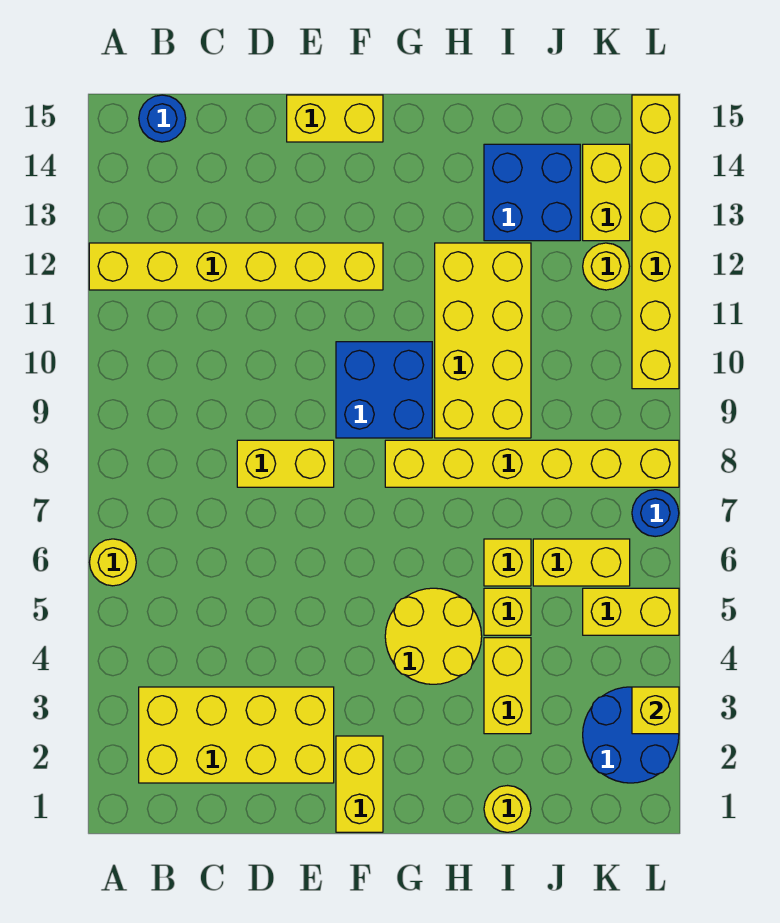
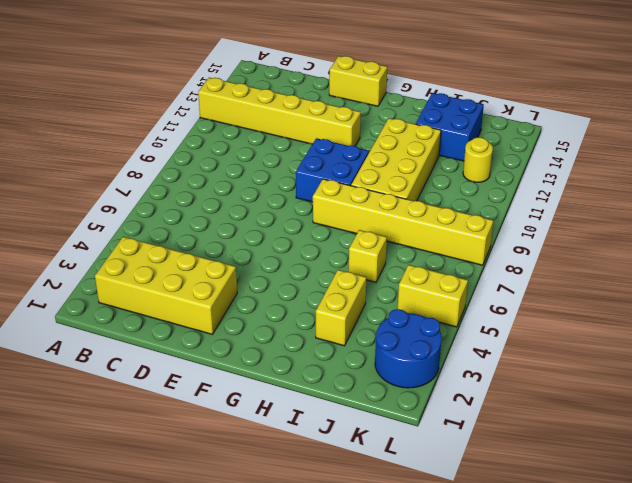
none -> yellow 1x1 round brick [89,539,136,586]
none -> blue 1x1 round brick [139,95,186,142]
none -> yellow 1x2 brick [237,440,334,487]

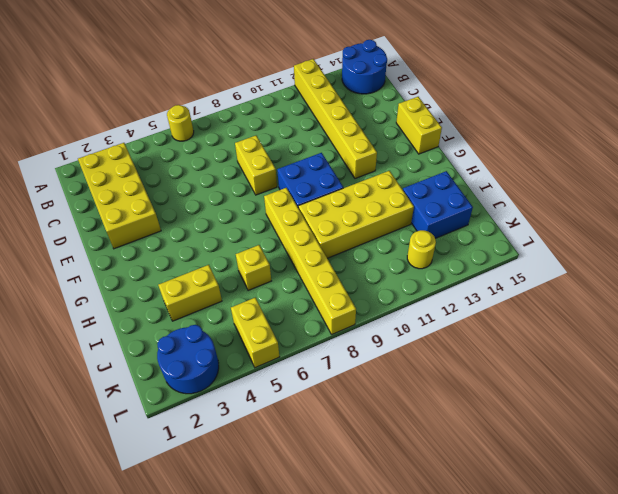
blue 2x2 round brick [342,40,387,94] -> blue 1x1 round brick [139,95,186,142]
none -> yellow 1x2 brick [336,736,383,832]
none -> yellow 2x2 round brick [385,588,482,684]
none -> yellow 1x1 round brick [484,786,531,832]

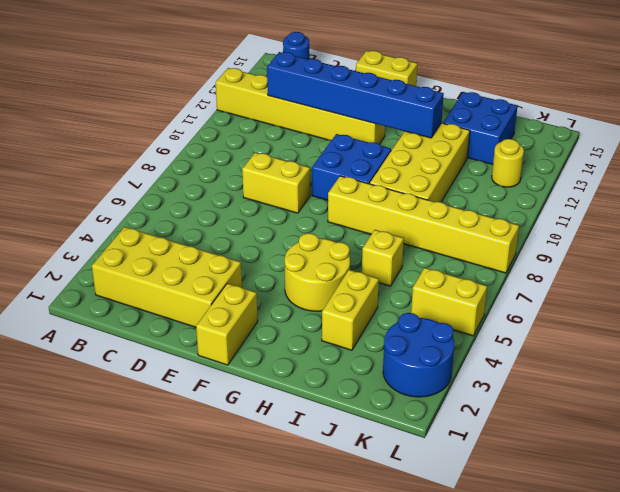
blue 1x6 brick [267,52,444,138] -> none
none -> yellow 1x1 round brick [89,539,136,586]
none -> yellow 1x1 round brick [484,786,531,832]
none -> yellow 1x1 brick [484,588,531,635]

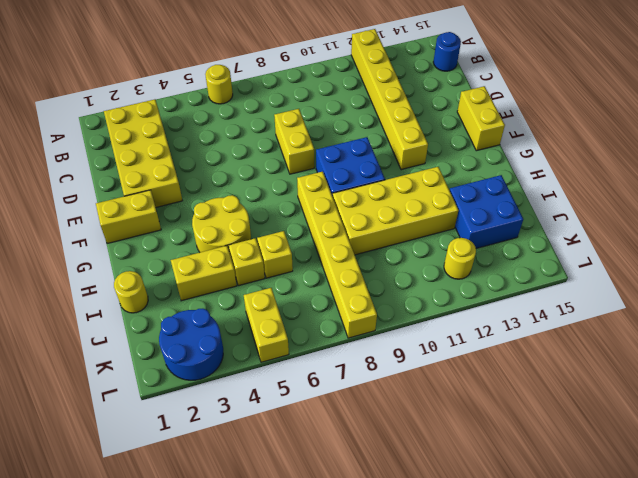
none -> yellow 1x2 brick [533,539,630,586]
none -> yellow 1x2 brick [583,144,630,241]
none -> blue 1x1 round brick [632,490,679,537]

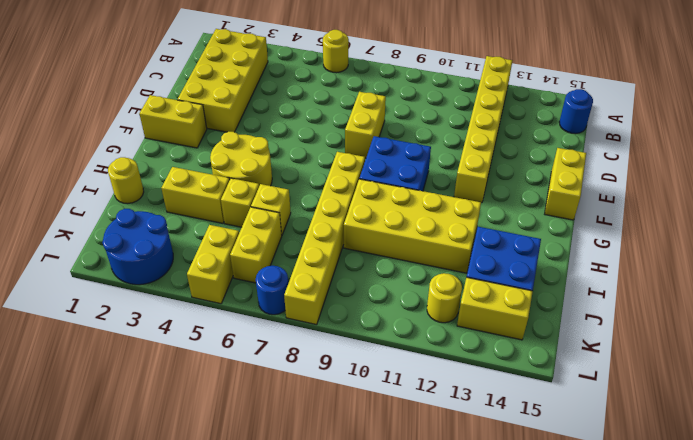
none -> yellow 1x6 brick [632,95,679,389]
none -> yellow 1x1 brick [632,687,679,734]

